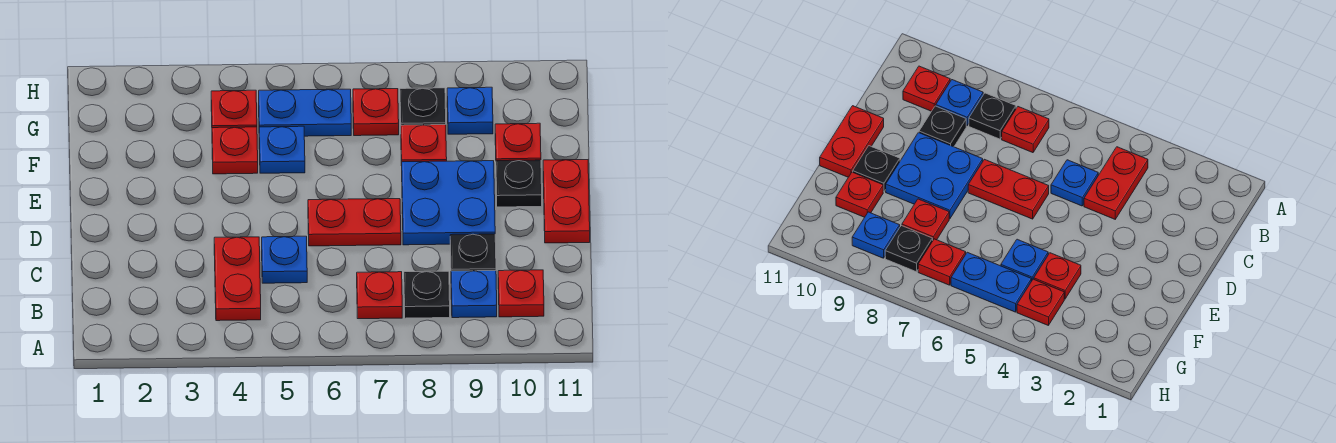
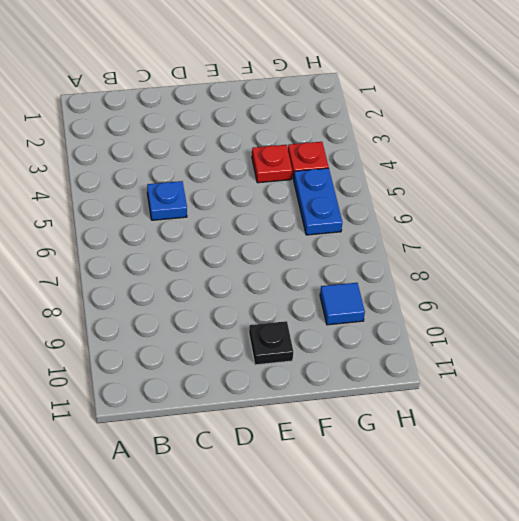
blue 1x1 tile [320,283,365,325] -> blue 1x1 plate [447,87,493,134]
none -> red 1x2 plate [214,237,261,321]
none -> red 1x1 plate [357,272,402,319]
none -> black 1x1 plate [404,271,450,318]

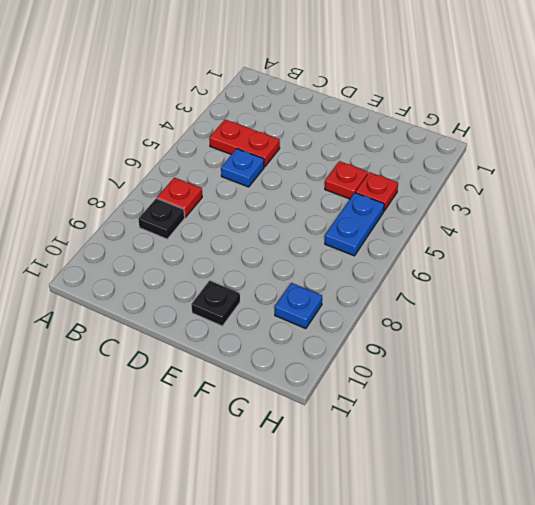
none -> blue 1x1 plate [451,271,497,318]
none -> red 1x1 plate [498,270,544,317]
none -> black 1x1 plate [450,234,496,271]

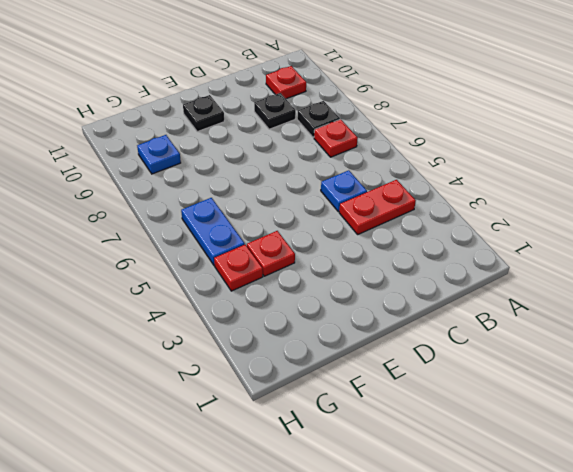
none -> blue 1x1 plate [451,271,497,318]
none -> red 1x2 plate [308,199,401,246]
none -> blue 2x2 plate [402,161,495,245]

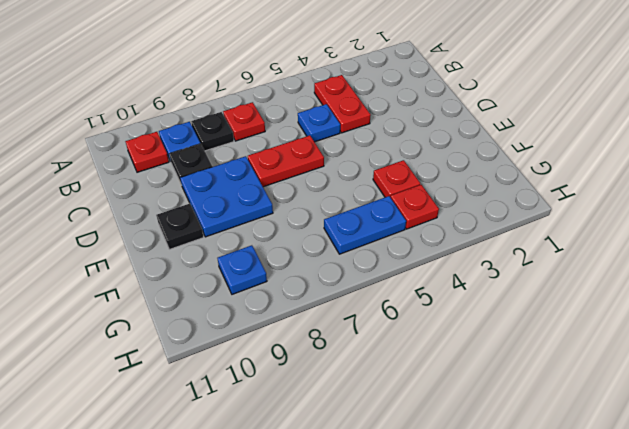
none -> red 1x2 plate [543,160,590,243]
none -> blue 1x1 plate [259,126,305,173]
none -> red 1x1 plate [401,125,447,166]

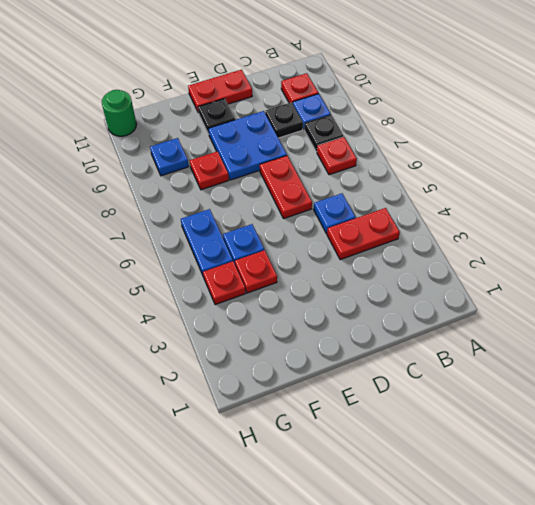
green 1x1 round brick [102,90,137,136] -> none
none -> red 1x1 plate [495,123,541,161]
none -> red 1x1 plate [353,89,399,136]
none -> black 1x1 plate [400,88,446,125]

